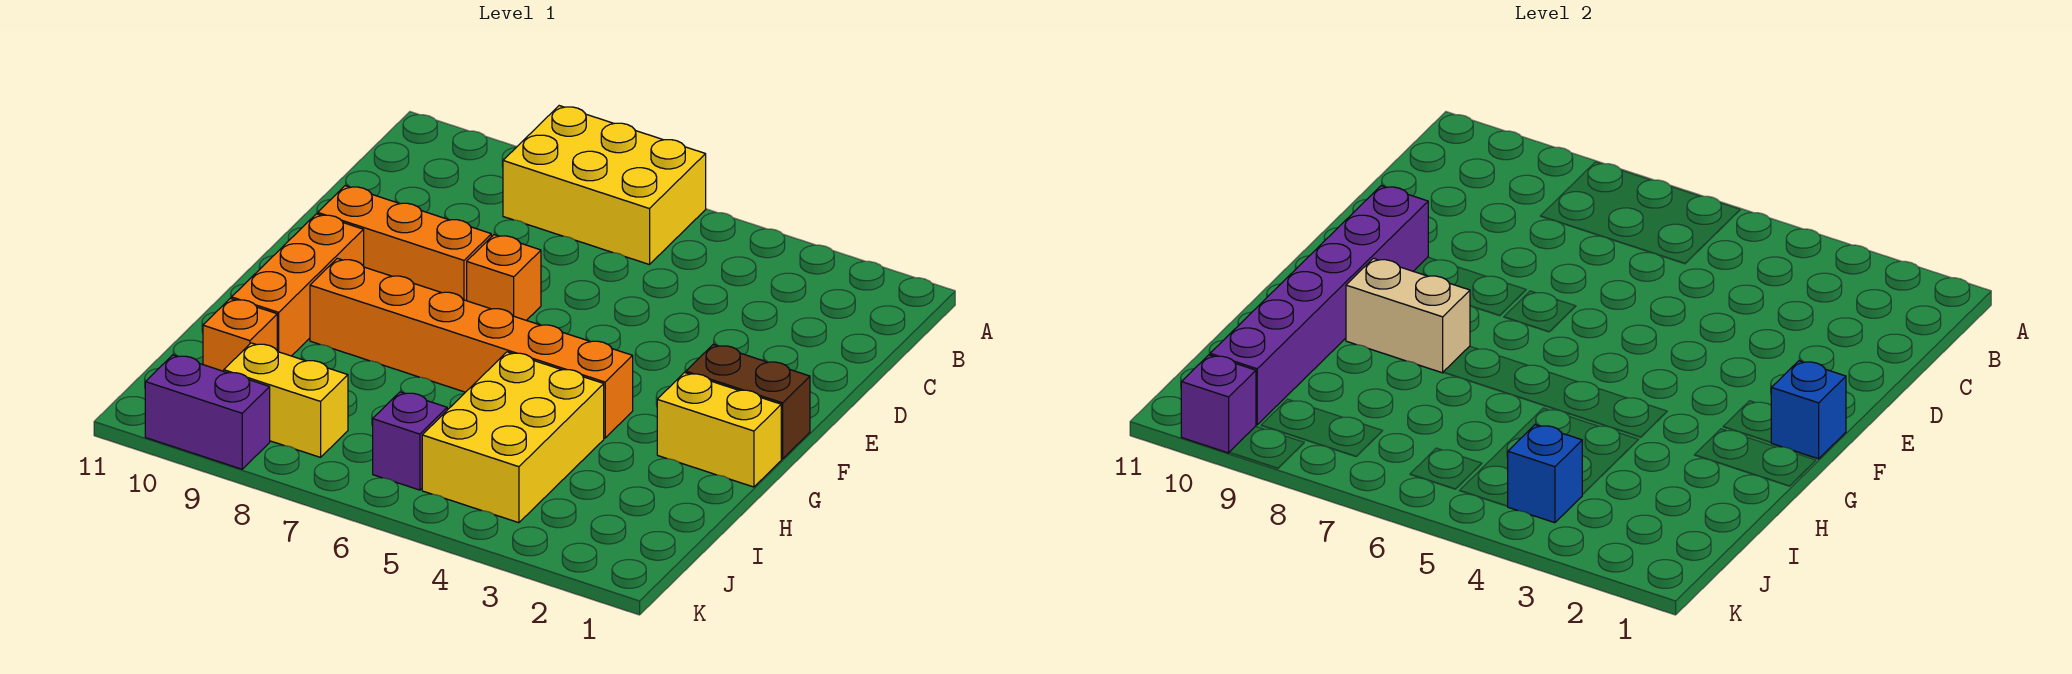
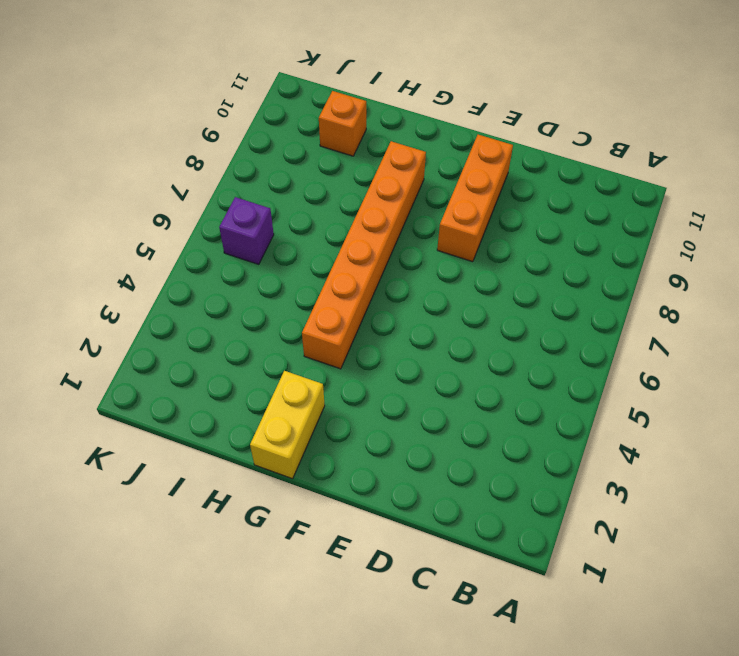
none -> yellow 2x3 brick [503,106,706,265]
none -> orange 1x1 brick [467,235,541,320]
none -> brown 1x2 brick [686,344,810,459]

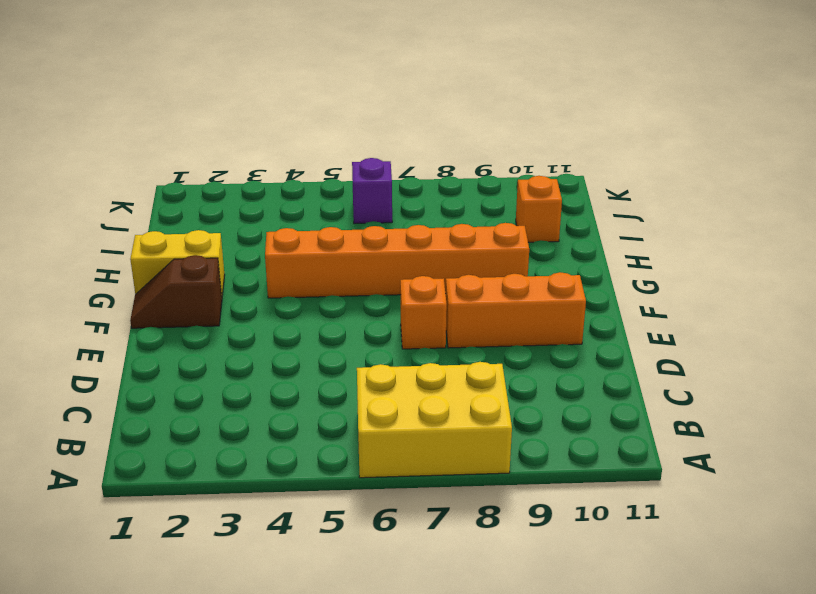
brown 1x2 slope [130,255,222,328] -> brown 1x2 brick [686,344,810,459]
none -> orange 1x3 brick [232,214,364,356]
none -> yellow 2x3 brick [422,352,604,523]
none -> yellow 1x2 brick [224,343,348,457]

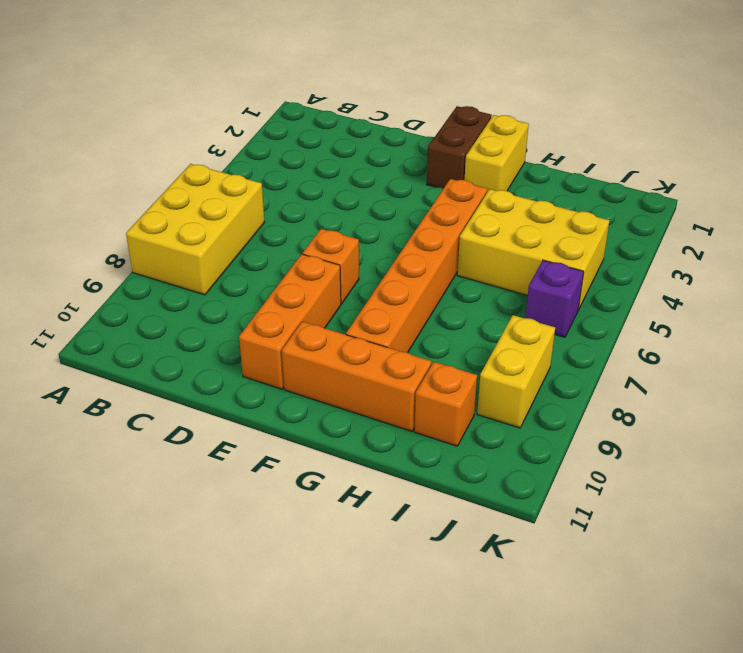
none -> purple 1x2 brick [145,355,270,469]
none -> purple 1x6 brick [1210,186,1428,425]
none -> blue 1x1 brick [1771,361,1846,459]

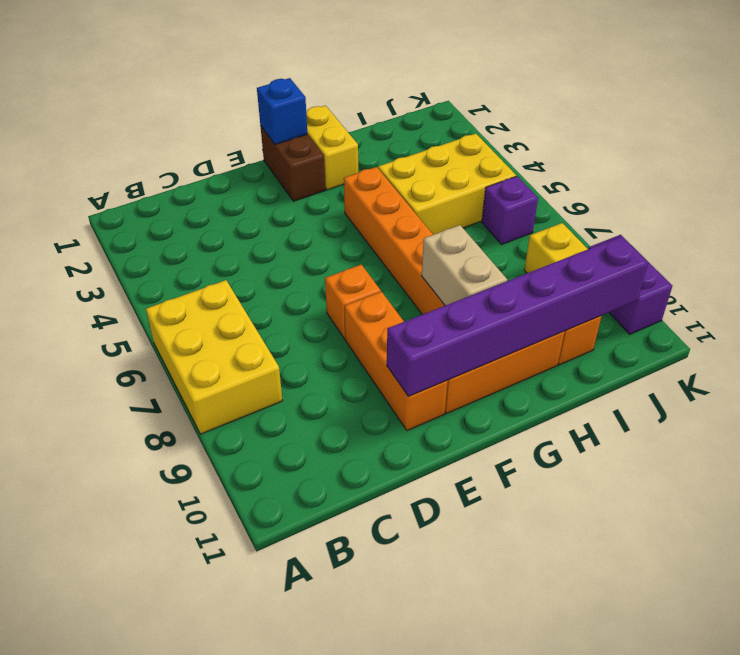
none -> blue 1x1 brick [1508,424,1582,523]
none -> purple 1x1 brick [1181,355,1256,453]

